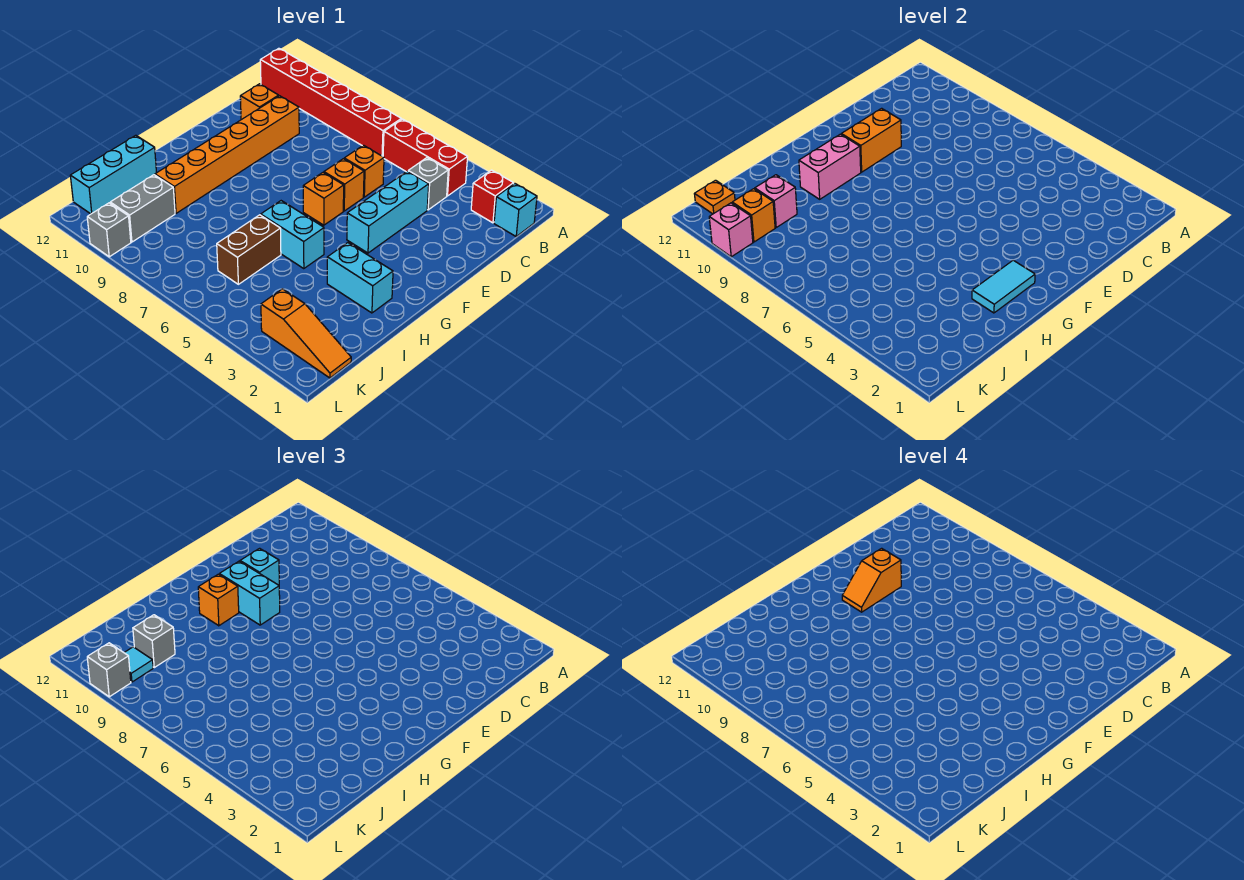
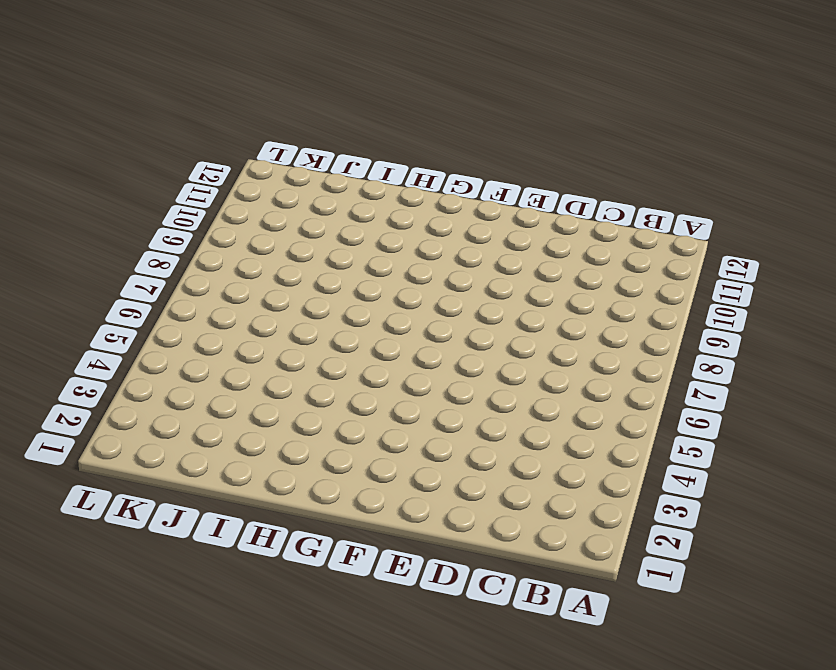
none -> cyan 1x1 brick [494,183,537,236]
none -> red 1x1 brick [471,170,513,223]
none -> red 1x3 brick [383,119,468,196]
none -> red 1x6 brick [260,48,401,156]

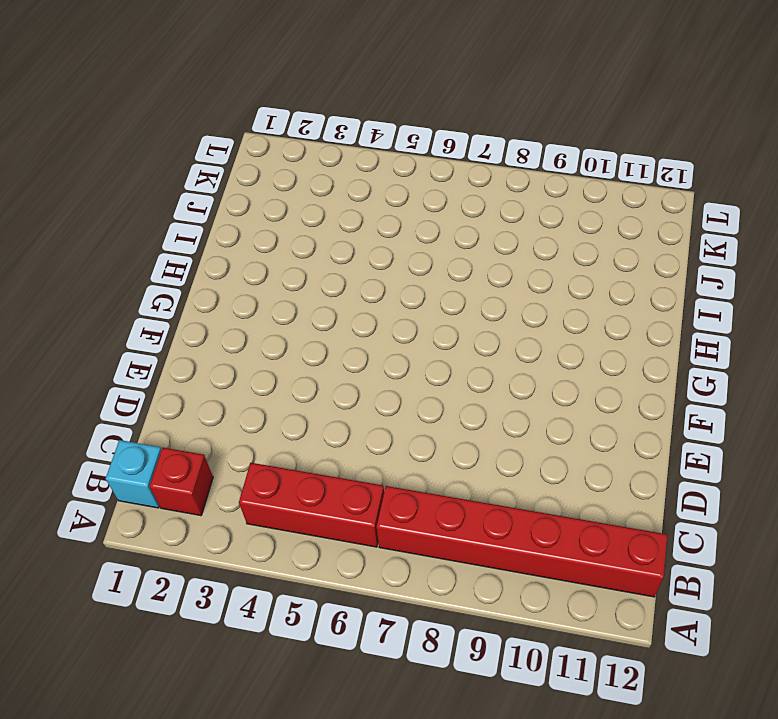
none -> grey 1x1 brick [408,158,448,210]
none -> cyan 1x3 brick [347,171,429,253]
none -> orange 1x1 brick [344,145,384,197]
none -> orange 1x6 brick [155,96,299,213]

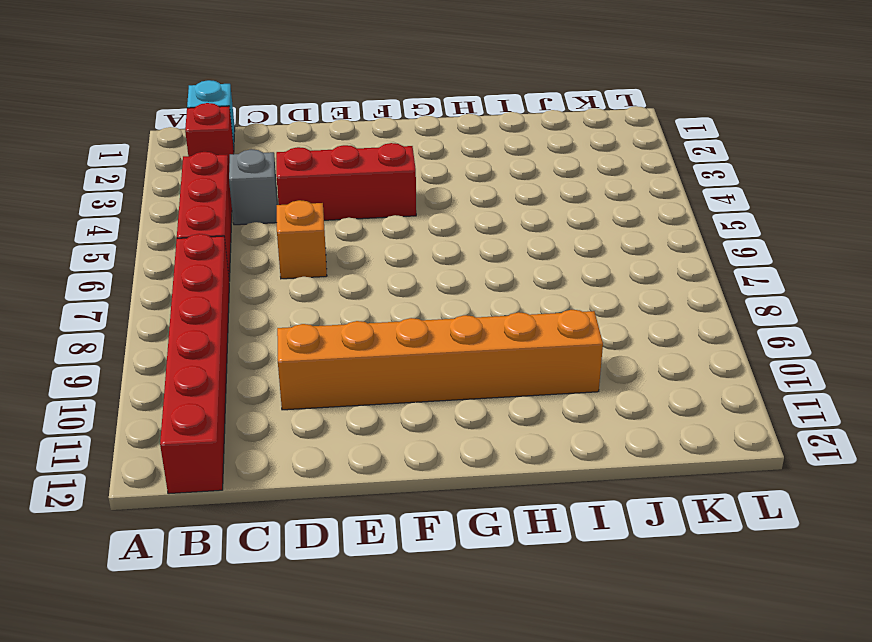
red 1x3 brick [276,143,416,220] -> cyan 1x3 brick [347,171,429,253]
none -> orange 1x1 brick [240,84,279,120]
none -> orange 1x1 brick [324,159,364,211]
none -> orange 1x1 brick [303,173,344,225]
none -> cyan 1x2 brick [327,243,393,313]

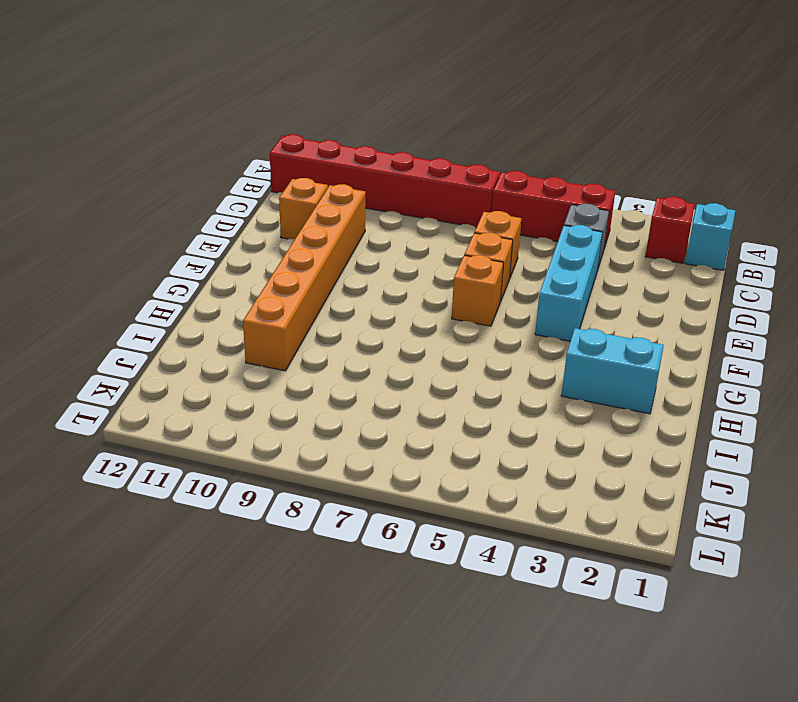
none -> cyan 1x2 brick [261,201,324,269]
none -> brown 1x2 brick [217,215,281,284]
none -> cyan 1x3 brick [70,135,156,214]
none -> grey 1x2 brick [110,175,175,242]

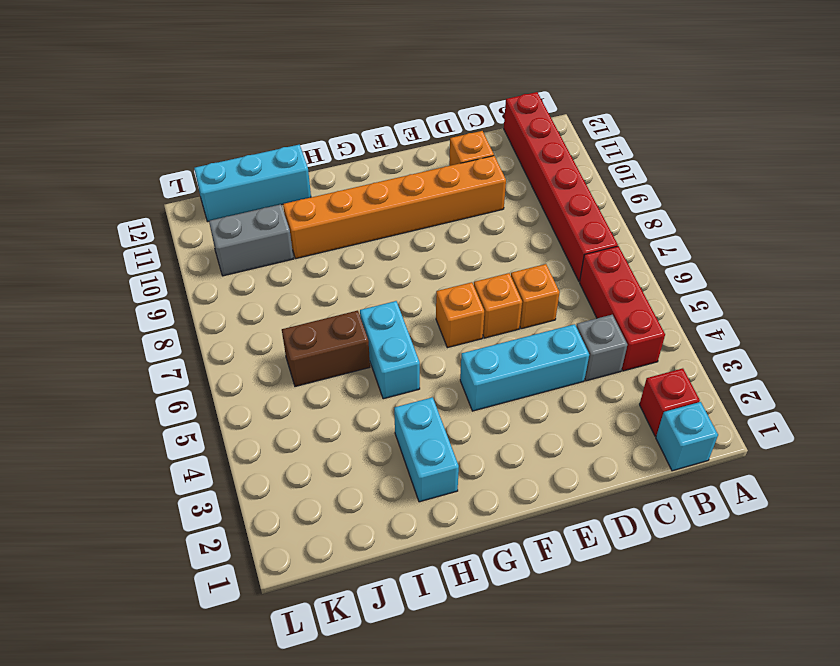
none -> orange 1x3 slope [261,289,351,378]
none -> grey 1x1 brick [87,203,131,257]
none -> orange 1x2 brick [841,108,901,172]
none -> cyan 1x2 tile [972,260,1035,313]

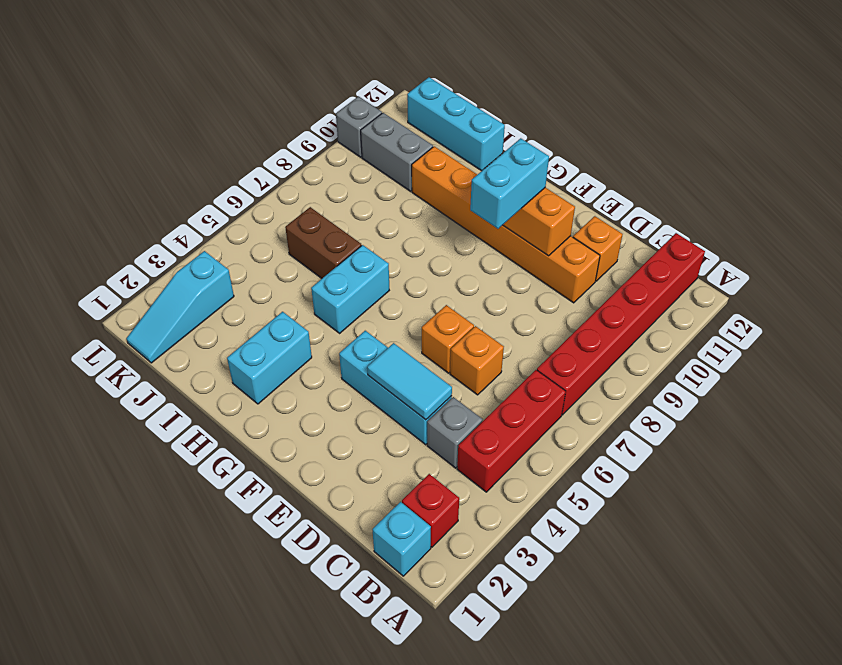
cyan 1x2 tile [367,343,452,420] -> cyan 1x2 tile moved to [972,260,1035,313]
cyan 1x3 slope [126,251,234,363] -> orange 1x3 slope [261,289,351,378]
none -> orange 1x1 brick [303,173,344,225]
none -> pink 1x2 brick [799,134,861,199]
none -> pink 1x1 brick [755,175,797,227]
none -> orange 1x1 brick [732,189,775,242]

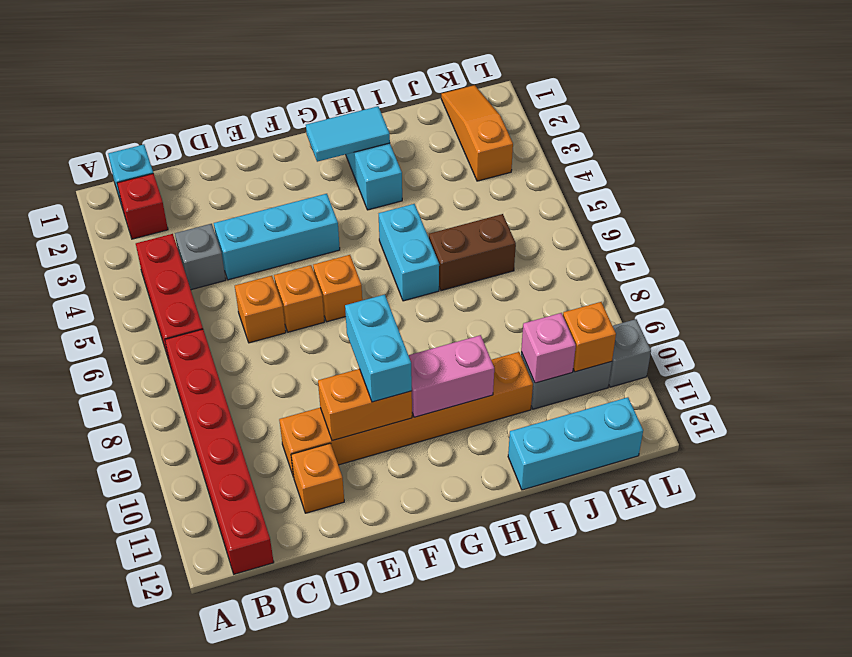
none -> orange 1x1 plate [695,180,735,214]
none -> pink 1x1 brick [709,203,753,257]
none -> cyan 1x1 brick [240,548,279,585]
none -> orange 1x1 brick [198,574,239,626]

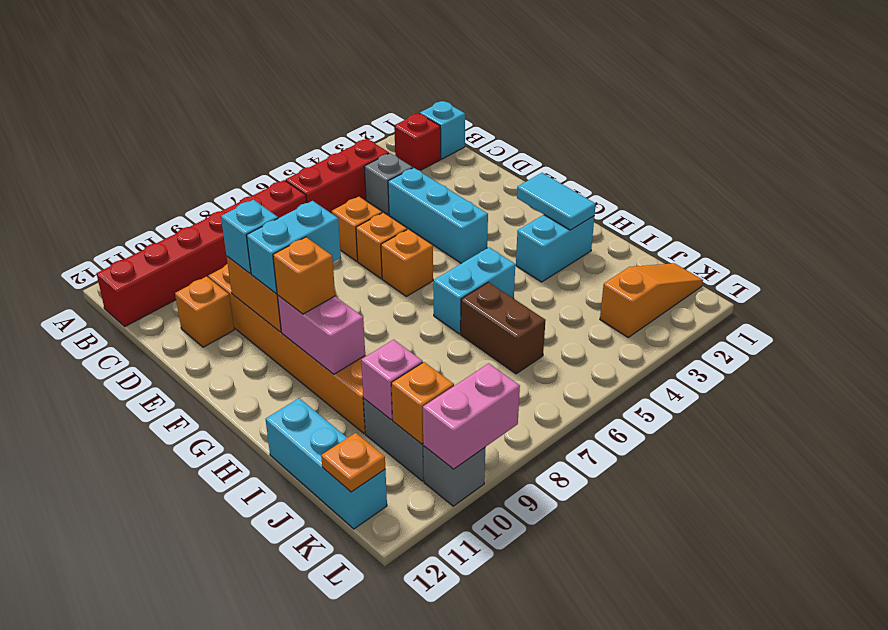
pink 1x2 brick [423,363,520,469] -> pink 1x1 brick [709,203,753,257]
none -> grey 1x1 brick [133,615,175,667]
none -> cyan 1x1 tile [124,647,153,682]
none -> grey 1x1 brick [87,643,131,697]
none -> orange 1x2 slope [842,548,901,612]

